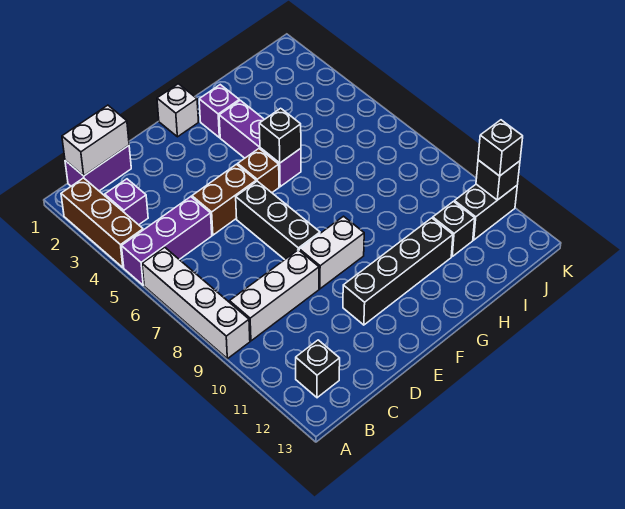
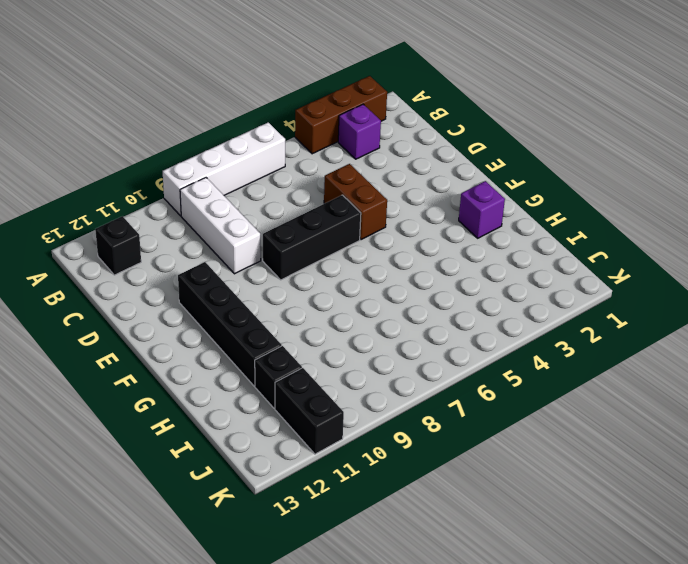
none -> purple 1x3 brick [122,197,212,285]
none -> purple 1x2 brick [65,146,131,191]
none -> white 1x2 brick [299,216,364,289]

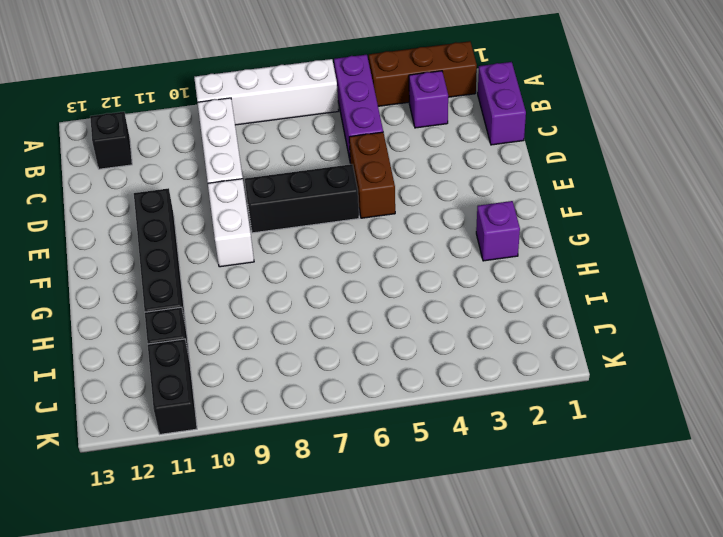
none -> white 1x1 brick [157,84,198,137]
none -> brown 1x1 brick [238,149,279,193]
none -> purple 1x3 brick [219,100,301,187]

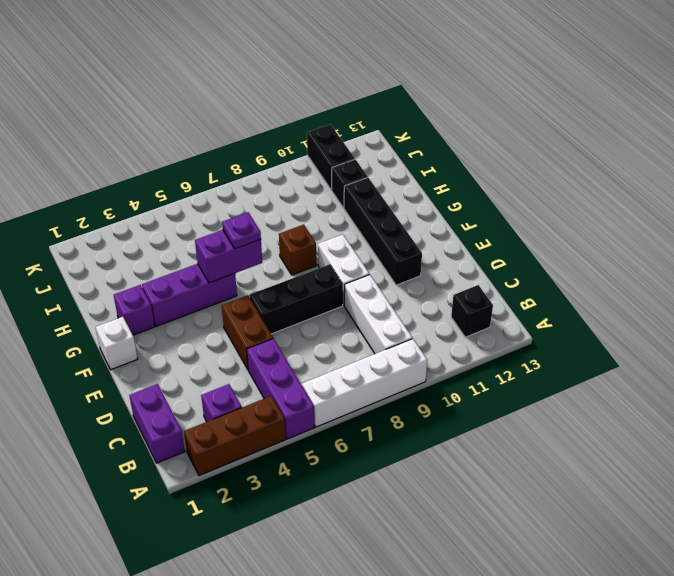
purple 1x2 brick [195,230,262,283] -> black 1x1 brick [259,108,301,163]
purple 1x1 plate [222,212,261,249] -> none
brown 1x1 brick [279,225,316,275] -> brown 1x1 brick moved to [238,149,279,193]
none -> white 1x2 brick [62,105,129,176]
none -> black 1x1 brick [476,160,520,200]
none -> black 1x1 brick [478,120,523,176]

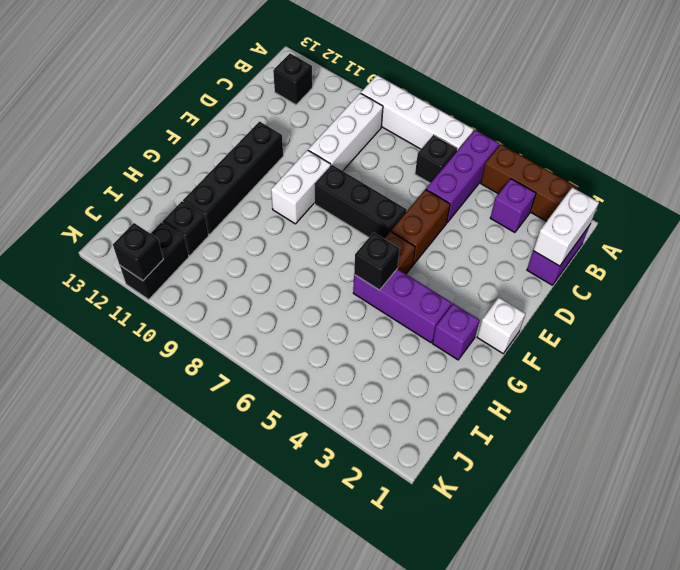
black 1x1 brick [415,135,458,183] -> black 1x1 brick moved to [478,120,523,176]

